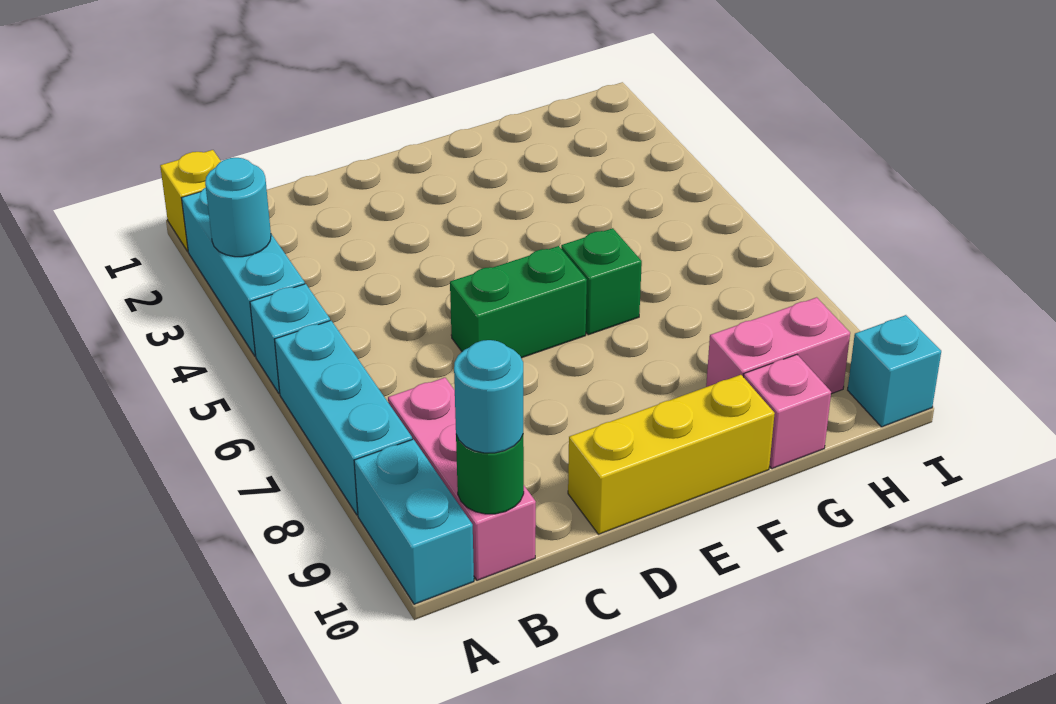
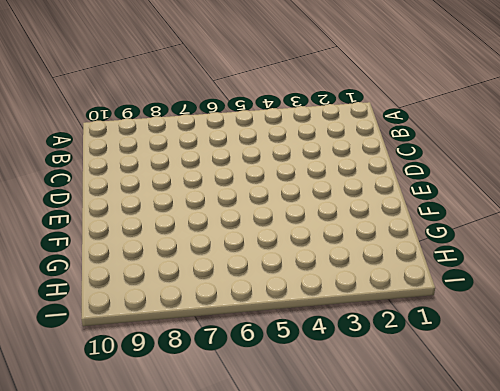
none -> yellow 1x1 brick [160,150,221,251]
none -> cyan 1x3 brick [182,188,305,356]
none -> cyan 1x1 brick [250,284,330,394]

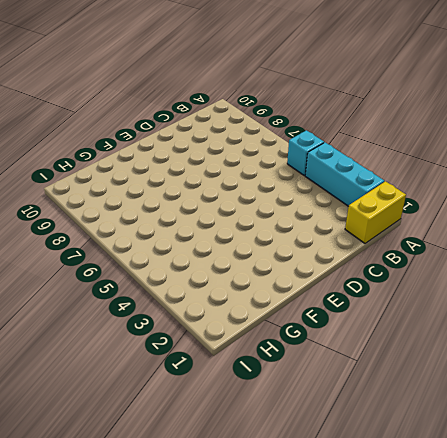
yellow 1x2 brick [345,181,406,243] -> yellow 1x1 brick [160,150,221,251]
none -> cyan 1x3 brick [275,321,412,515]
none -> cyan 1x2 brick [354,439,474,604]
none -> pink 1x3 brick [388,378,536,580]

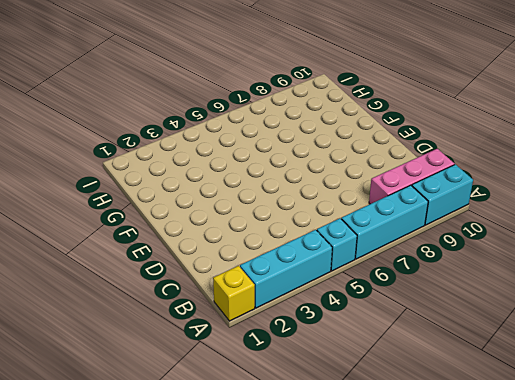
none -> green 1x2 brick [450,246,587,358]
none -> yellow 1x3 brick [568,375,775,534]
none -> green 1x1 brick [561,228,642,335]

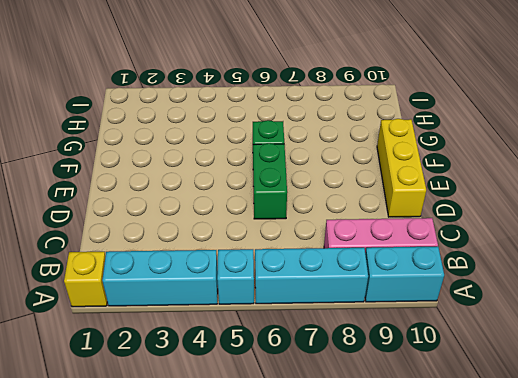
none -> pink 1x2 brick [706,297,850,394]
none -> pink 1x1 brick [744,355,831,469]
none -> cyan 1x1 brick [848,315,941,427]

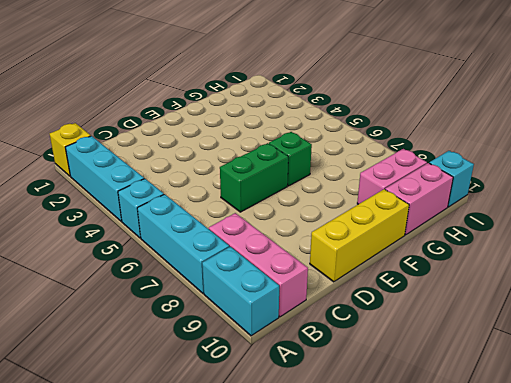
pink 1x2 brick [385,163,453,235] -> pink 1x1 brick [744,355,831,469]
none -> cyan 1x1 round brick [205,158,271,257]
none -> green 1x1 round brick [456,435,524,514]
none -> cyan 1x1 round brick [454,340,523,453]

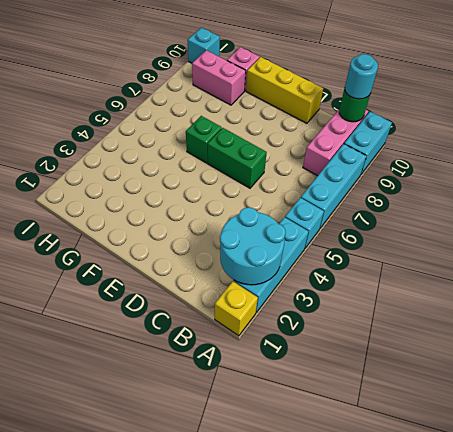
cyan 2x2 round brick [220,207,286,285] -> cyan 1x1 round brick [205,158,271,257]

